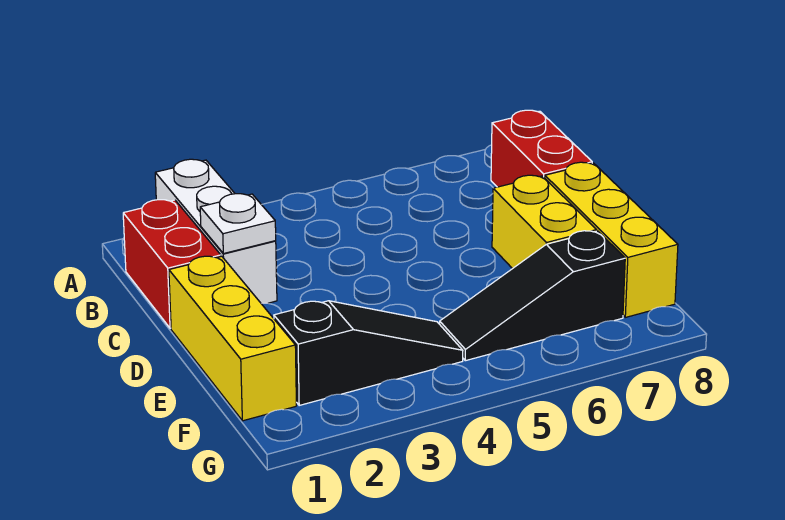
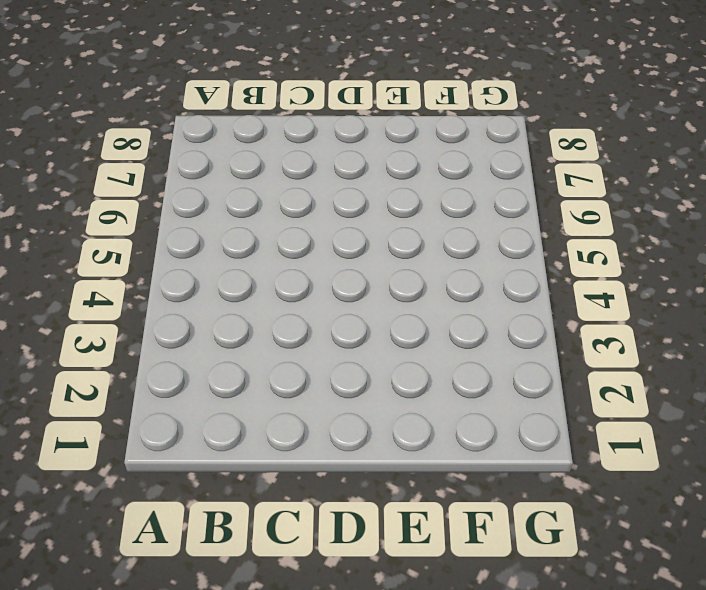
none -> white 1x3 brick [155,159,277,303]
none -> red 1x2 brick [123,200,221,328]

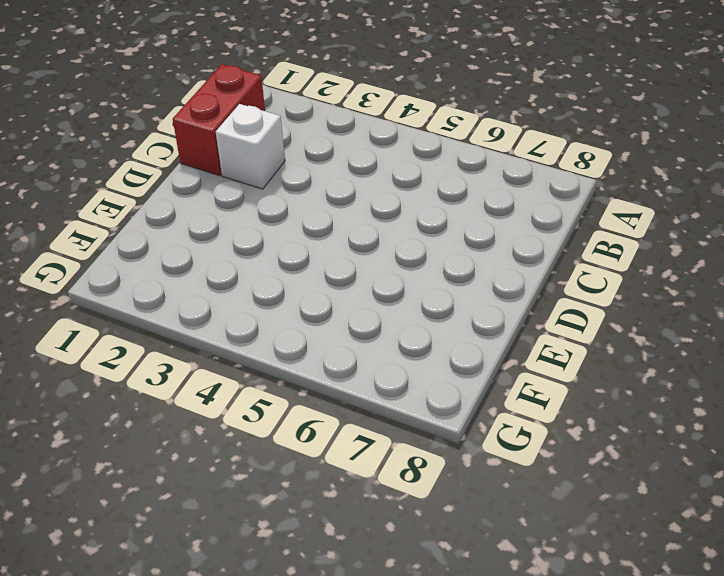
white 1x1 brick [216,104,285,189] -> white 1x3 brick [155,159,277,303]
none -> red 1x2 brick [491,110,592,187]
none -> yellow 1x3 brick [169,256,296,421]

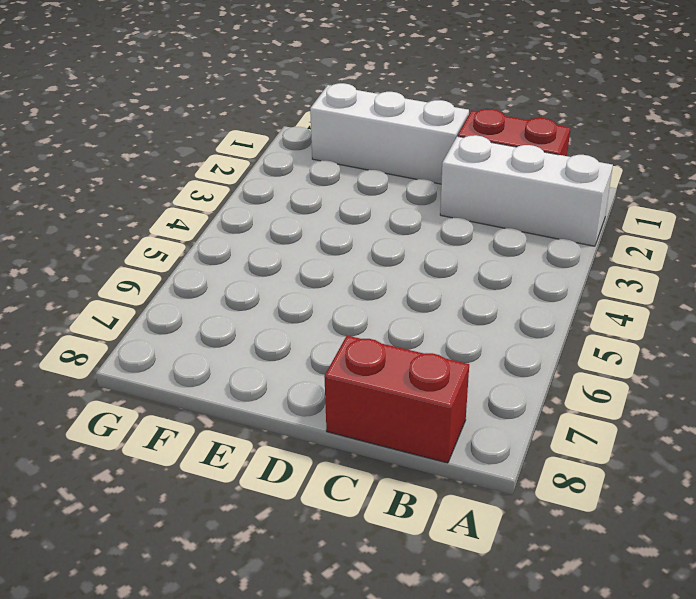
white 1x3 brick [310,83,469,184] -> yellow 1x3 brick [169,256,296,421]
none -> yellow 1x2 brick [492,175,596,269]
none -> yellow 1x3 brick [545,162,678,317]

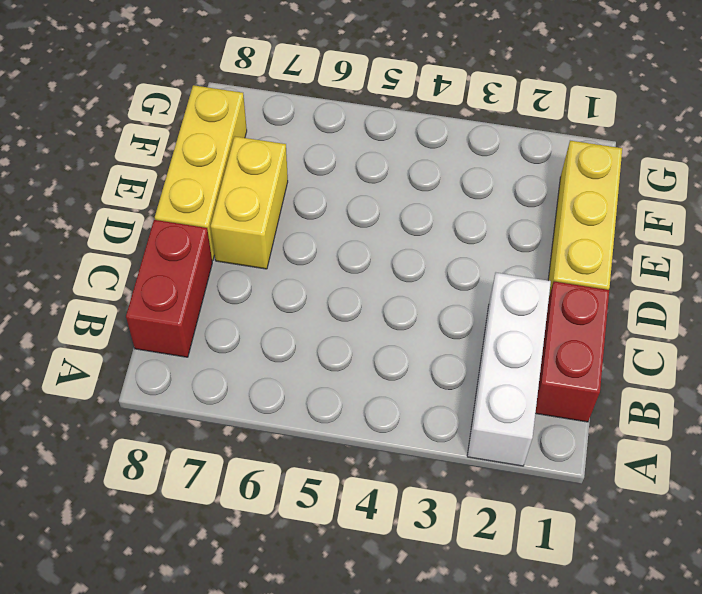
none -> black 1x3 slope [274,301,463,405]
none -> black 1x3 slope [440,231,625,361]

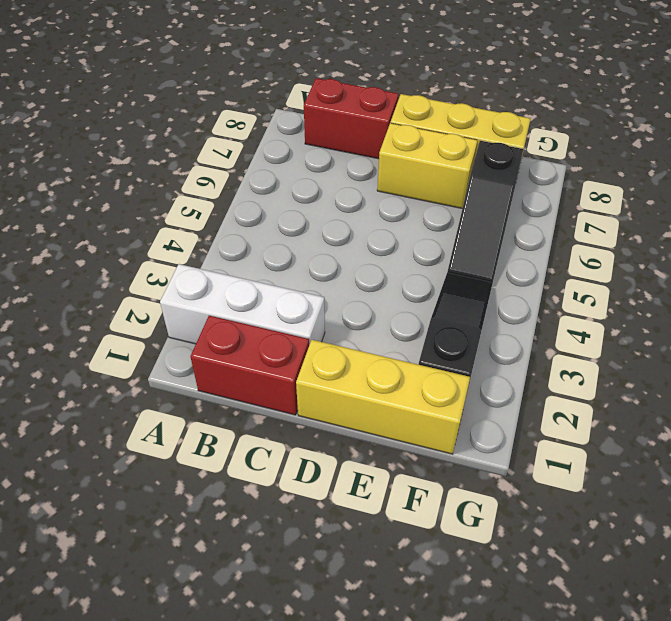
none -> white 1x1 plate [200,194,276,254]

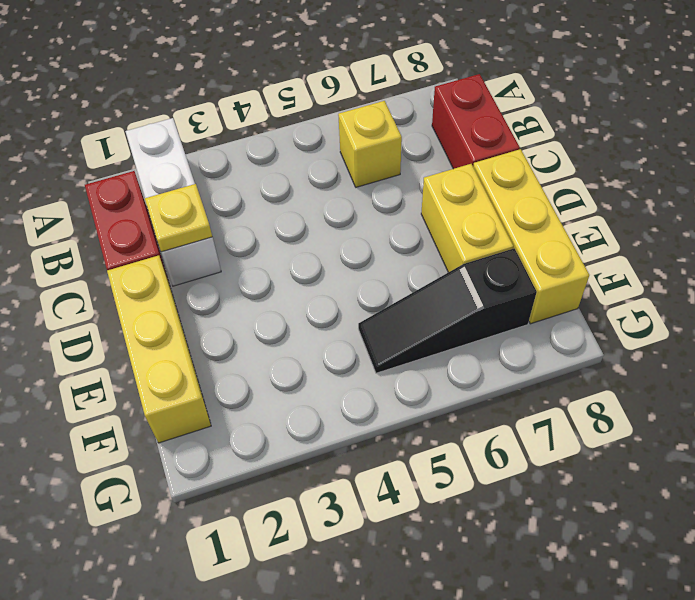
yellow 1x1 brick [338,101,402,187] -> none
yellow 1x1 plate [145,184,212,252] -> white 1x1 plate [200,194,276,254]
none -> black 1x3 slope [274,301,463,405]

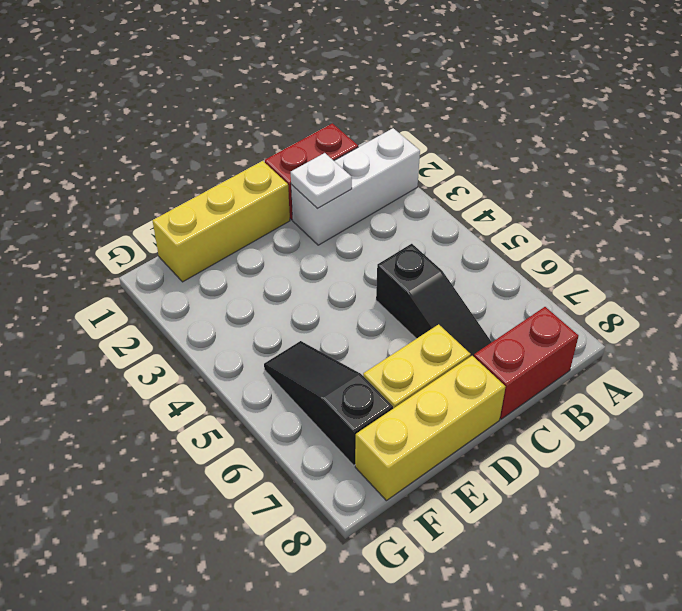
black 1x3 slope [376,244,492,357] -> black 1x3 slope moved to [274,301,463,405]

